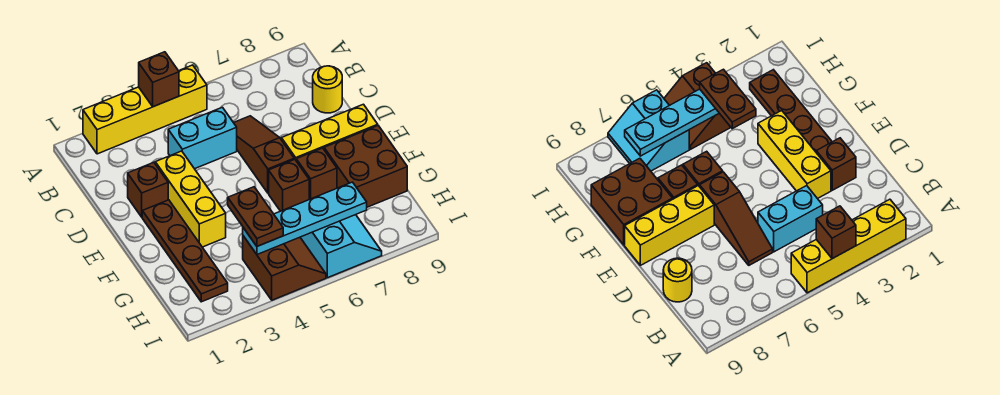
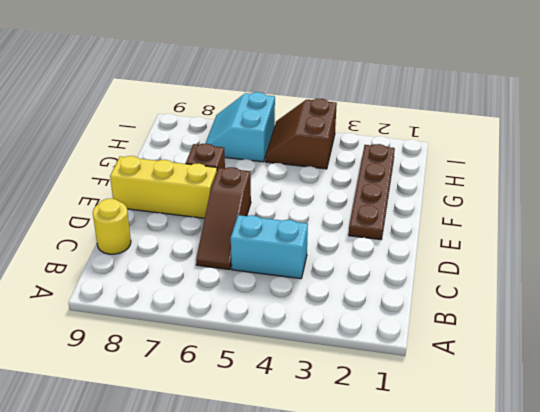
none -> yellow 1x4 brick [83,65,207,154]
none -> brown 1x1 brick [128,162,168,217]
none -> yellow 1x3 brick [155,151,226,247]

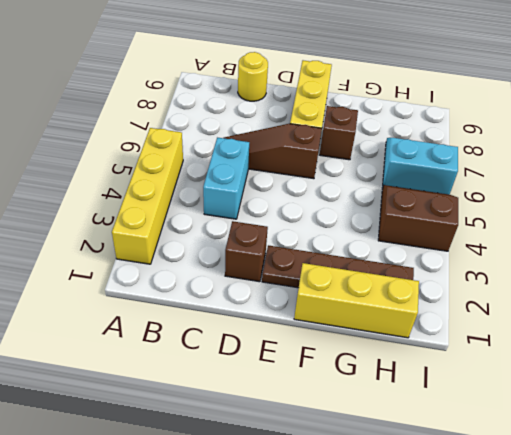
yellow 1x3 brick [294,263,419,338] -> yellow 1x3 brick moved to [155,151,226,247]
none -> brown 1x1 brick [269,159,309,211]
none -> brown 2x2 brick [324,126,407,207]
none -> brown 1x1 brick [139,52,179,107]

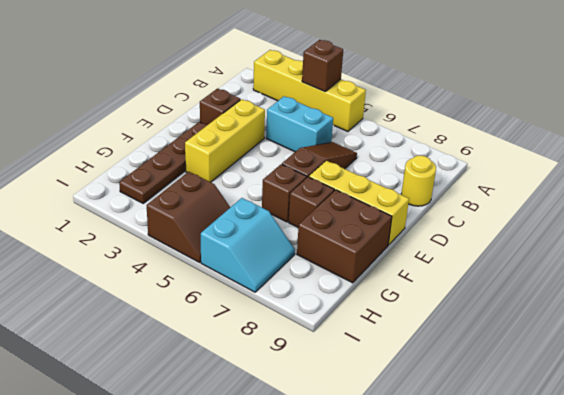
none -> cyan 1x4 plate [243,182,367,255]
none -> brown 1x2 plate [228,187,283,246]

